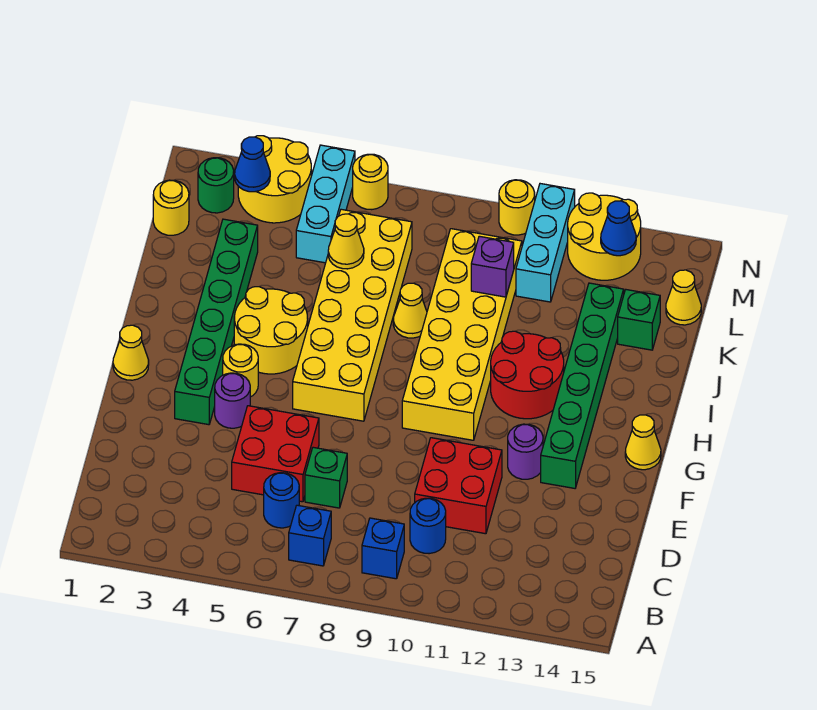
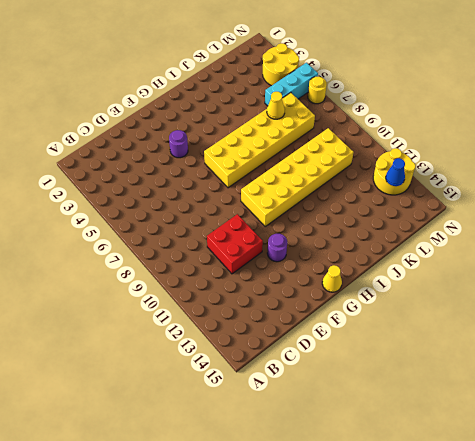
none -> blue 1x1 brick [289,505,331,566]
none -> blue 1x1 brick [362,518,404,579]
none -> blue 1x1 round brick [264,473,299,528]
none -> blue 1x1 round brick [410,498,446,554]

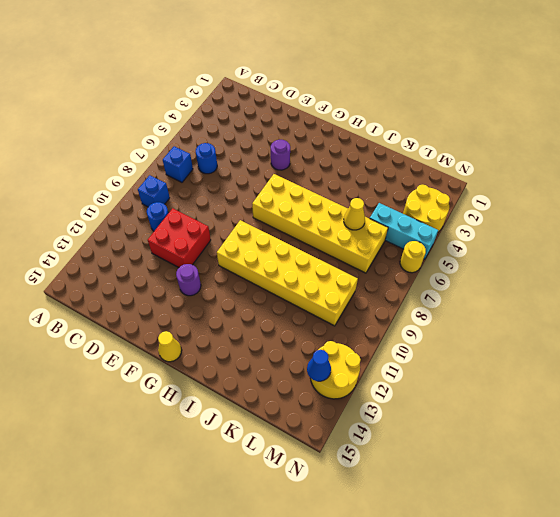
none -> red 2x2 brick [232,406,319,502]
none -> green 1x1 brick [305,447,347,508]
none -> green 1x6 brick [175,219,258,425]
none -> green 1x6 brick [541,283,624,488]

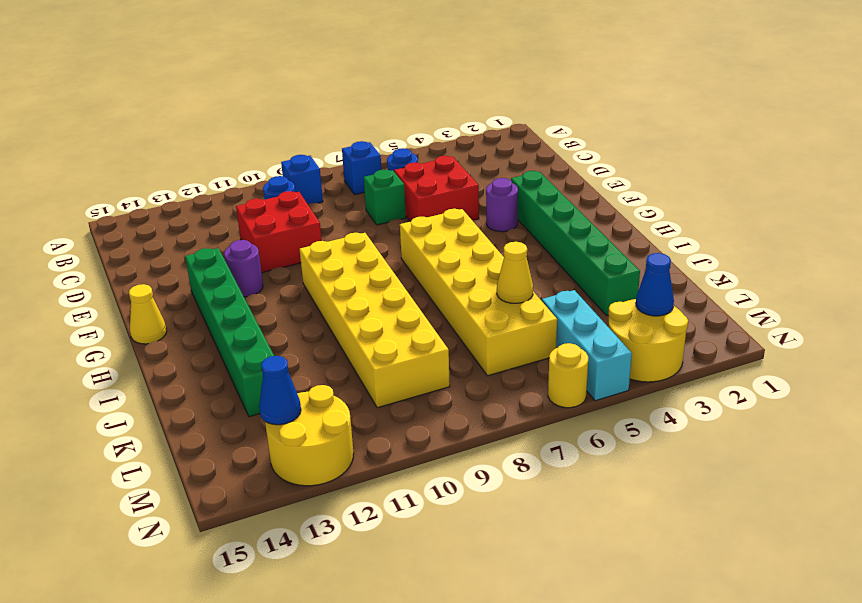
none -> yellow 1x1 cone [113,325,149,380]
none -> yellow 1x1 round brick [223,344,258,397]
none -> yellow 2x2 round brick [234,287,308,374]
none -> red 2x2 round brick [491,331,564,419]

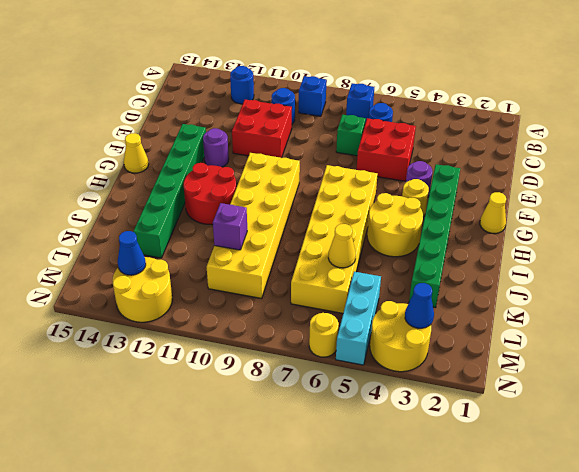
blue 1x1 round brick [230,66,254,104] -> none
none -> yellow 1x1 cone [393,283,427,338]
none -> green 1x1 brick [618,290,660,350]
none -> yellow 1x1 round brick [153,180,189,235]
none -> cyan 1x3 brick [516,184,575,302]

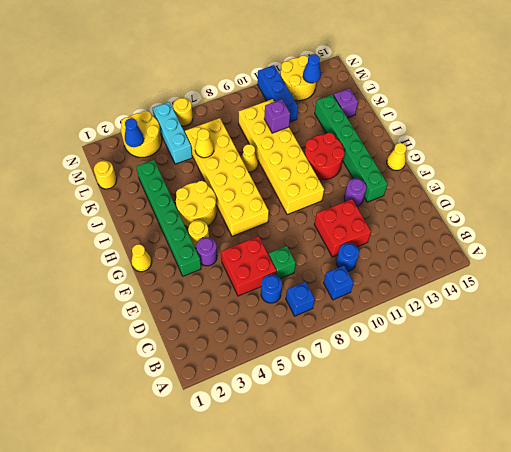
purple 1x1 brick [333,88,358,118] -> green 1x1 brick [618,290,660,350]
blue 1x3 brick [257,65,298,122] -> cyan 1x3 brick [516,184,575,302]
none -> yellow 1x1 cone [666,270,701,325]
none -> green 1x1 round brick [198,158,234,213]
none -> yellow 1x1 round brick [499,180,535,235]

